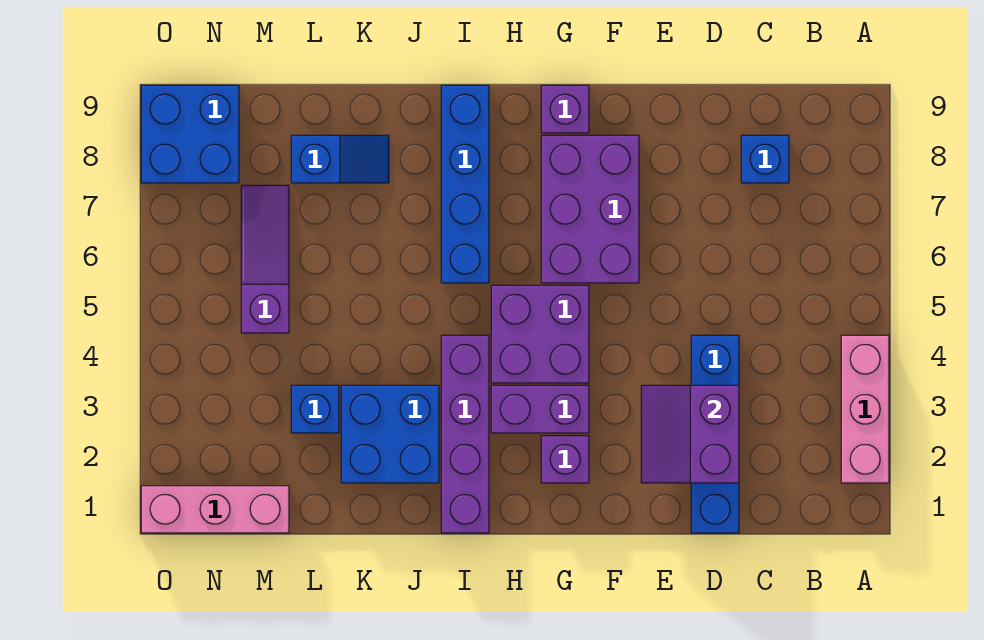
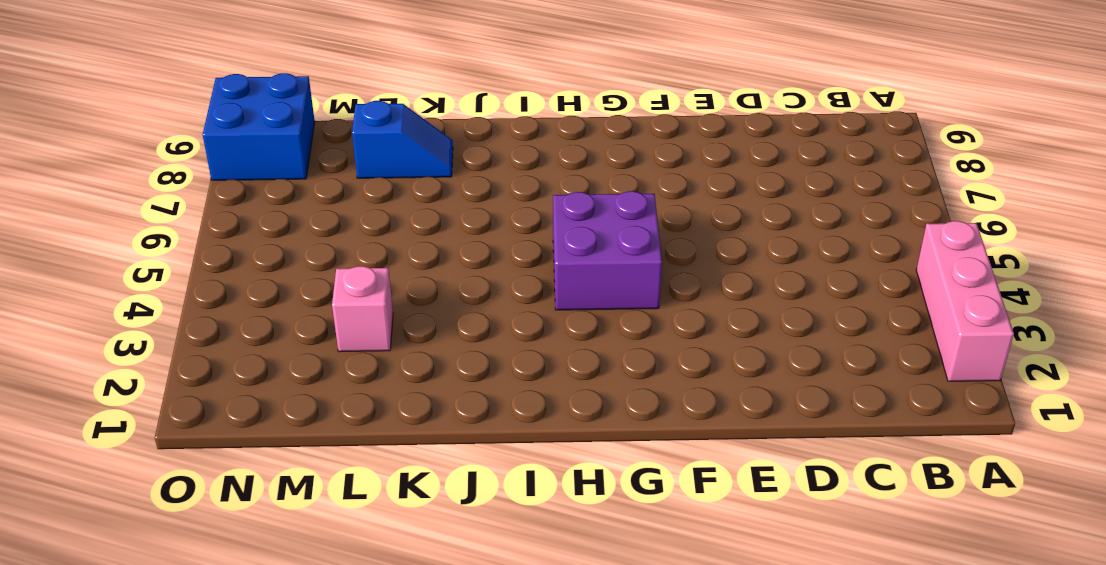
pink 1x1 brick [332,266,393,352] -> blue 1x1 brick [291,385,339,433]
none -> blue 1x1 brick [741,135,789,183]
none -> blue 1x4 brick [691,335,739,533]
none -> purple 2x3 brick [541,135,639,283]

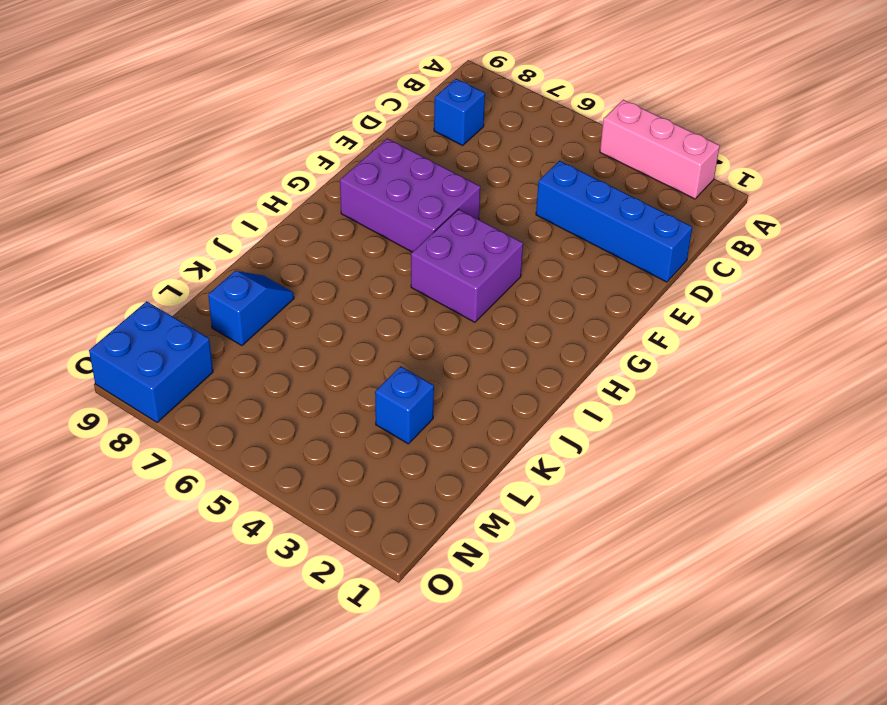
none -> purple 1x1 brick [541,436,589,483]
none -> purple 1x2 brick [491,385,589,433]
none -> purple 1x1 brick [541,85,589,133]

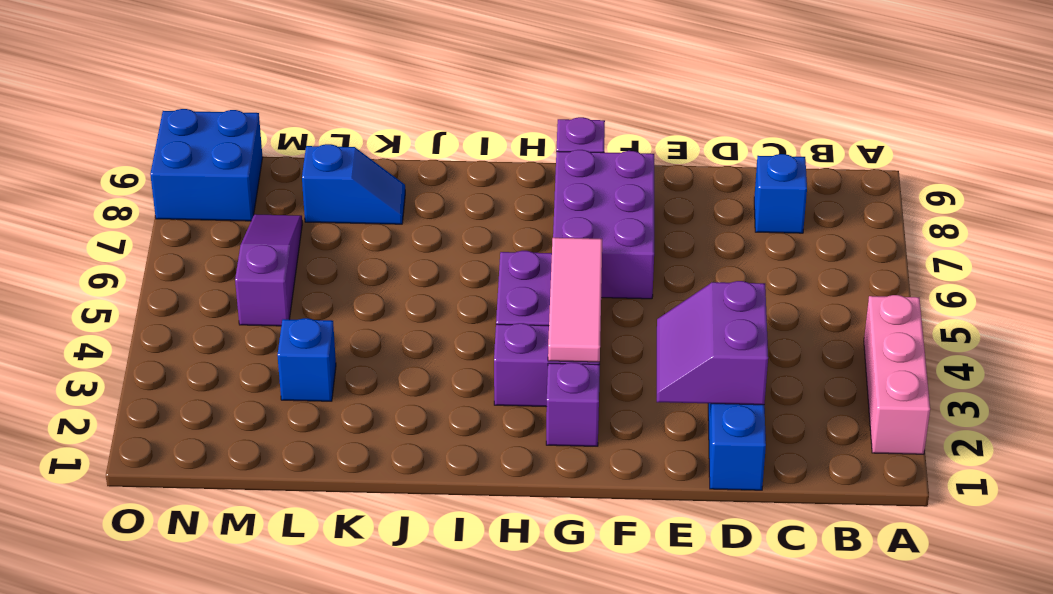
pink 1x3 tile [548,238,602,362] -> none
none -> purple 1x4 brick [441,335,489,533]
none -> blue 1x4 brick [441,85,489,283]
none -> blue 2x2 brick [341,385,439,483]

